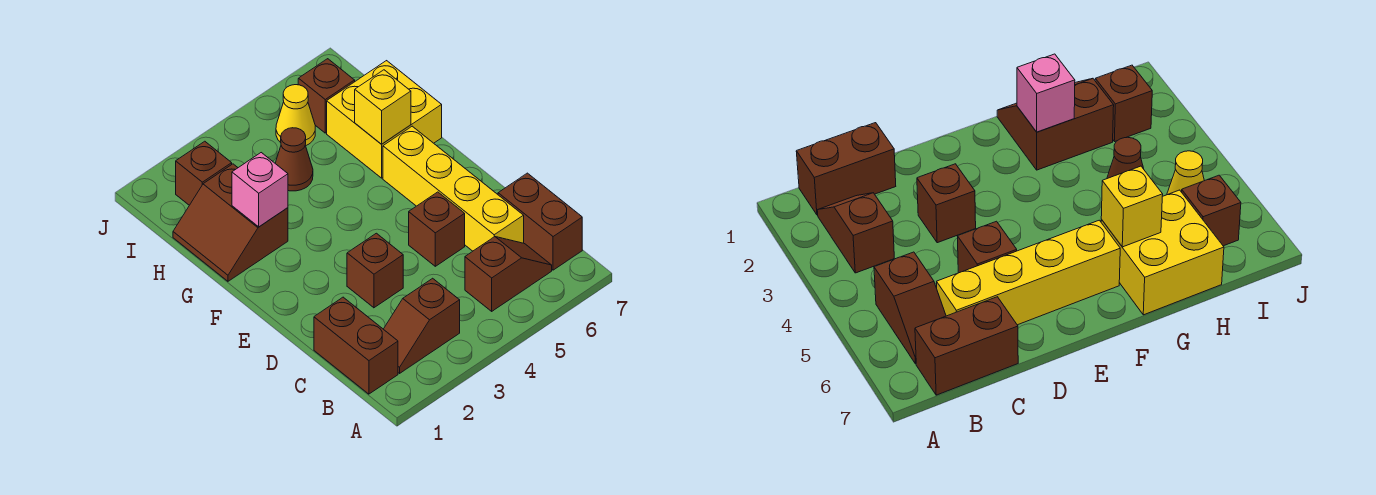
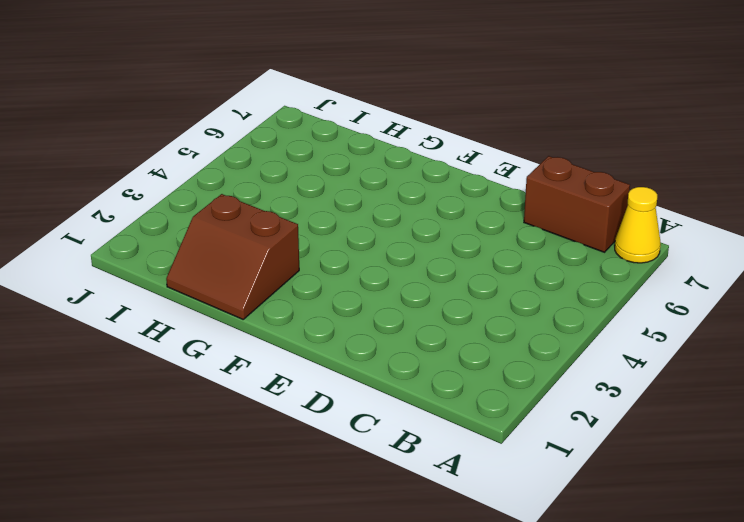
yellow 1x1 cone [615,187,661,263] -> yellow 1x1 cone moved to [276,85,315,146]
none -> brown 1x2 brick [314,297,398,394]
none -> brown 1x2 slope [384,278,460,373]
none -> brown 1x2 slope [465,237,552,311]

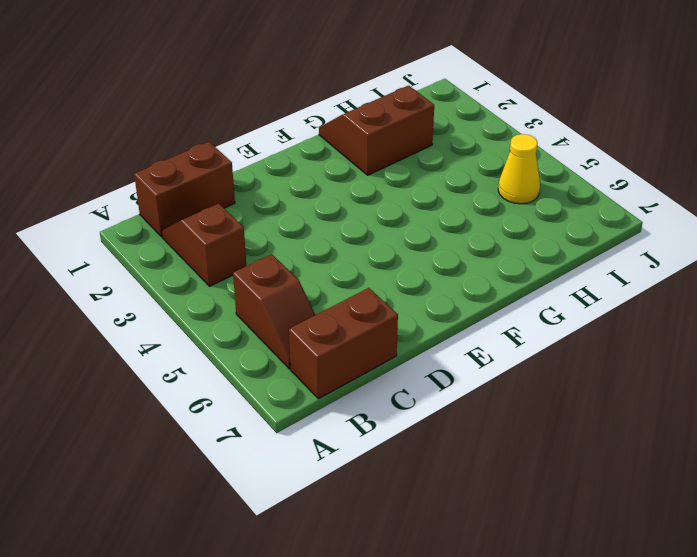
none -> yellow 1x4 brick [383,126,524,251]
none -> brown 1x1 brick [347,233,403,308]
none -> brown 1x1 brick [409,192,465,266]

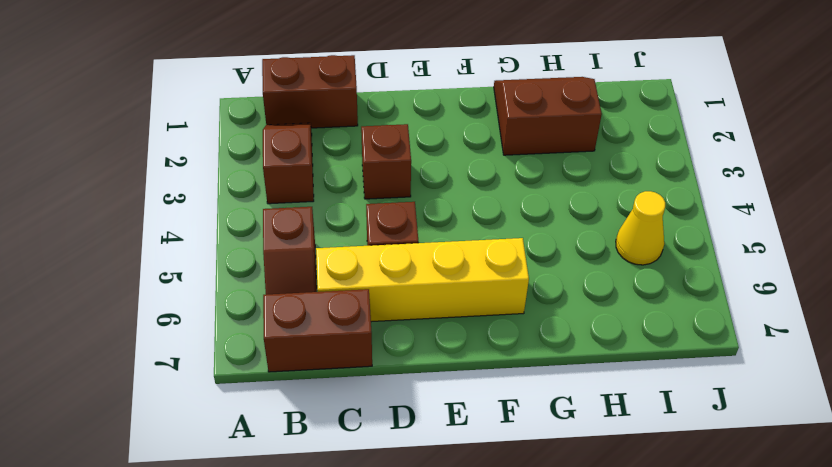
none -> yellow 2x2 brick [327,61,442,178]
none -> brown 1x1 cone [275,128,313,191]
none -> brown 1x1 brick [176,141,232,205]

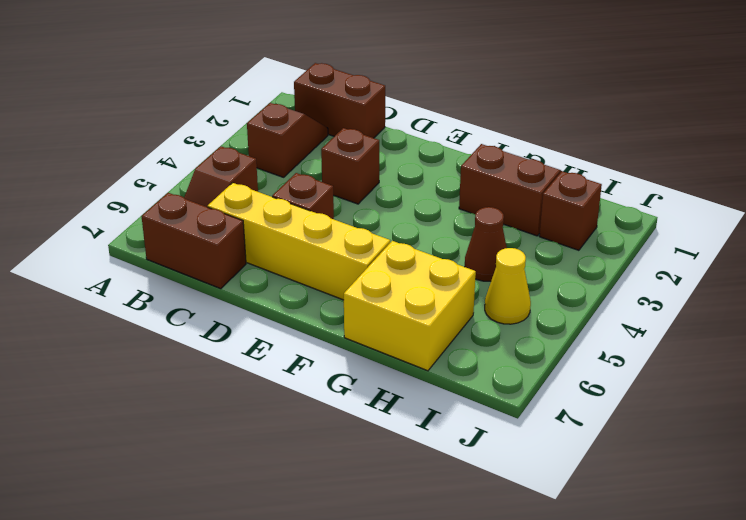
none -> brown 1x1 brick [298,59,355,133]
none -> pink 1x1 brick [232,153,288,227]
none -> yellow 1x1 brick [355,70,411,144]

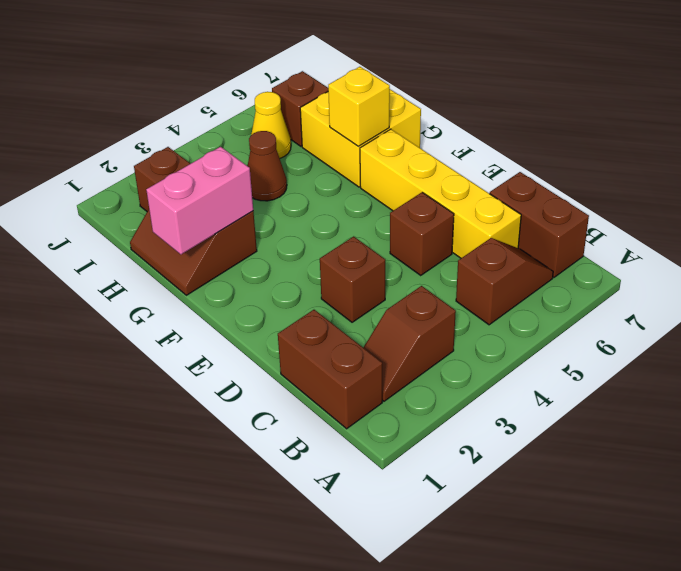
pink 1x2 brick [146,147,253,254] -> pink 1x1 brick [232,153,288,227]

